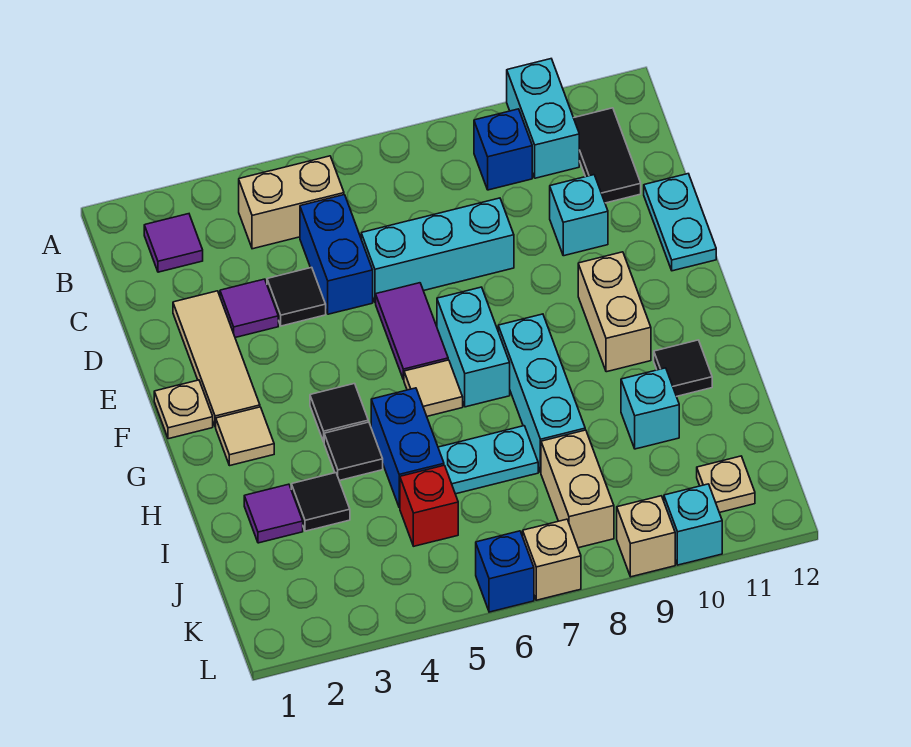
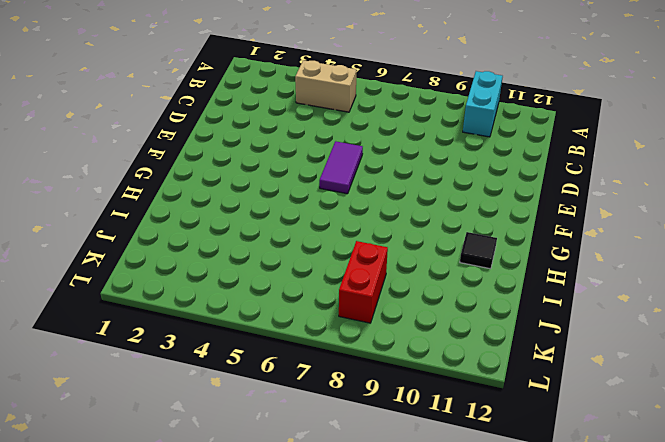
red 1x2 brick [339,241,388,323] -> tan 1x2 brick [541,430,614,548]
none -> purple 1x1 tile [144,214,203,272]
none -> blue 1x1 brick [474,109,532,190]
none -> black 1x2 tile [574,108,641,203]
none -> blue 1x2 brick [300,195,373,314]

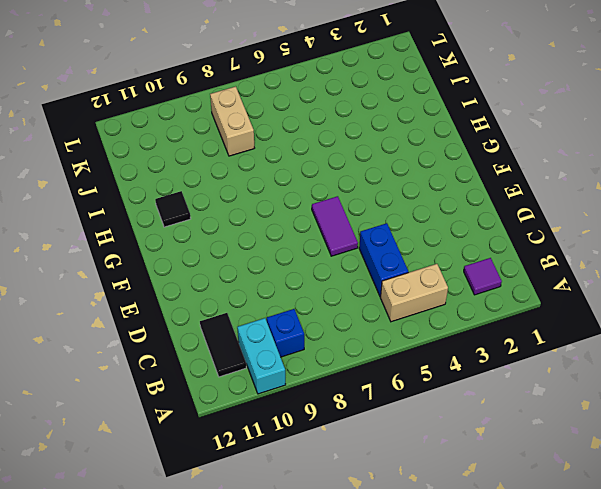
none -> tan 1x3 tile [173,291,260,427]
none -> purple 1x1 tile [220,279,278,337]
none -> black 1x1 tile [267,267,326,326]
none -> cyan 1x3 brick [361,198,514,303]

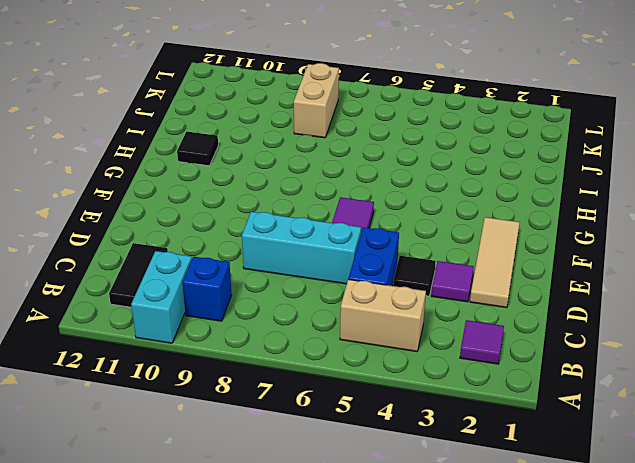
none -> cyan 1x1 brick [550,175,608,256]
none -> cyan 1x2 plate [644,174,716,271]
none -> tan 1x1 plate [154,380,213,439]
none -> cyan 1x2 brick [437,287,510,407]

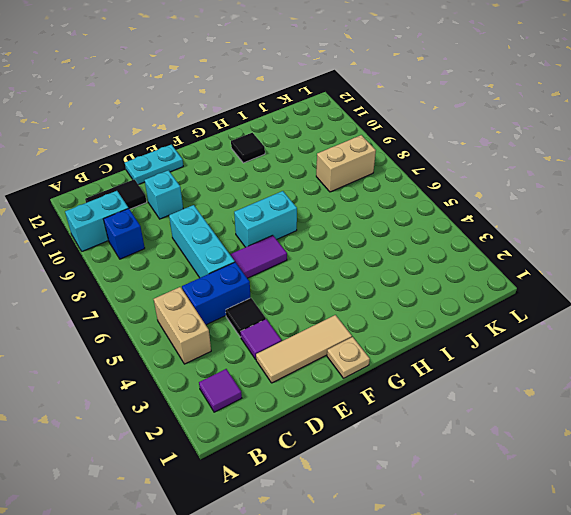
none -> tan 1x2 brick [578,252,651,372]
none -> tan 1x1 tile [216,407,274,466]
none -> black 1x1 tile [310,384,368,442]
none -> tan 1x1 tile [404,360,463,416]

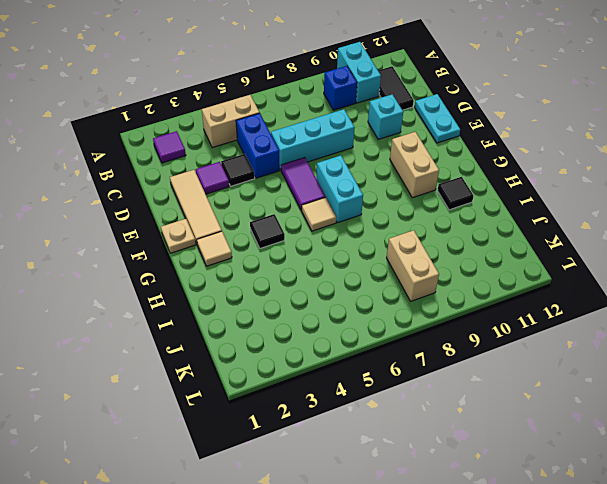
none -> cyan 1x3 brick [498,314,585,472]
none -> black 1x1 tile [324,422,383,481]
none -> blue 1x2 brick [371,388,444,508]
none -> purple 1x1 tile [244,484,303,543]

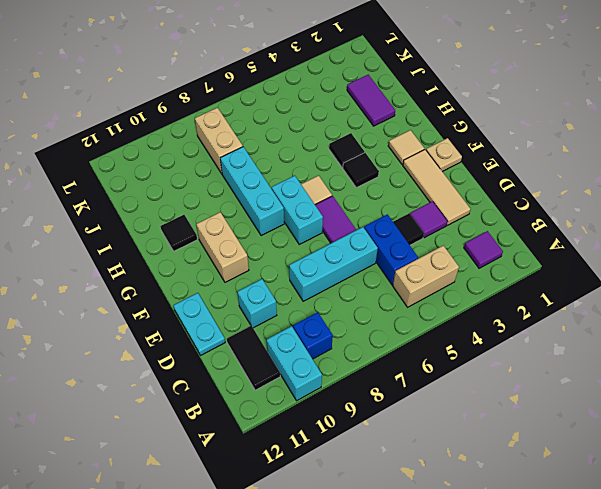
purple 1x2 tile [347,75,395,126] -> purple 1x1 tile [244,484,303,543]
none -> blue 1x2 brick [371,388,444,508]
none -> black 1x1 tile [291,473,350,531]
none -> cyan 1x2 plate [438,426,538,494]
none -> cyan 1x1 brick [621,368,679,449]

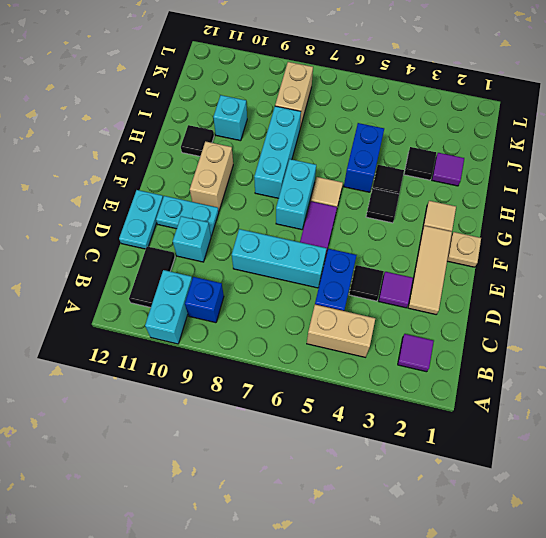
cyan 1x2 plate [156,196,219,236] -> cyan 1x2 plate moved to [438,426,538,494]
none -> red 1x1 brick [400,465,458,546]
none -> tan 1x1 plate [697,456,755,513]
none -> blue 1x1 brick [476,531,534,612]
none -> tan 1x1 brick [523,519,581,600]

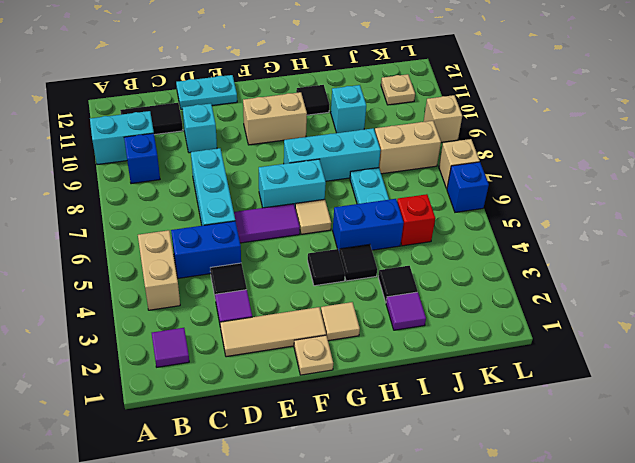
none -> cyan 1x1 brick [664,484,722,565]

